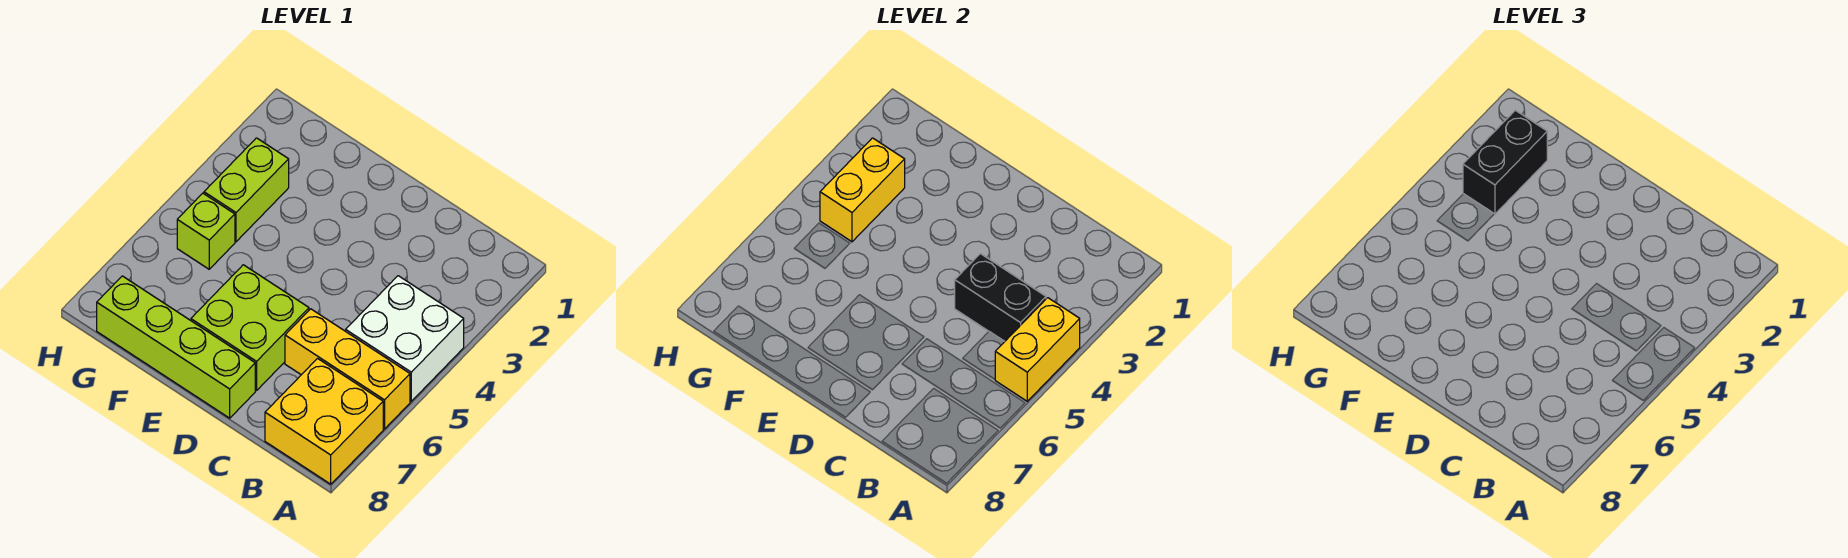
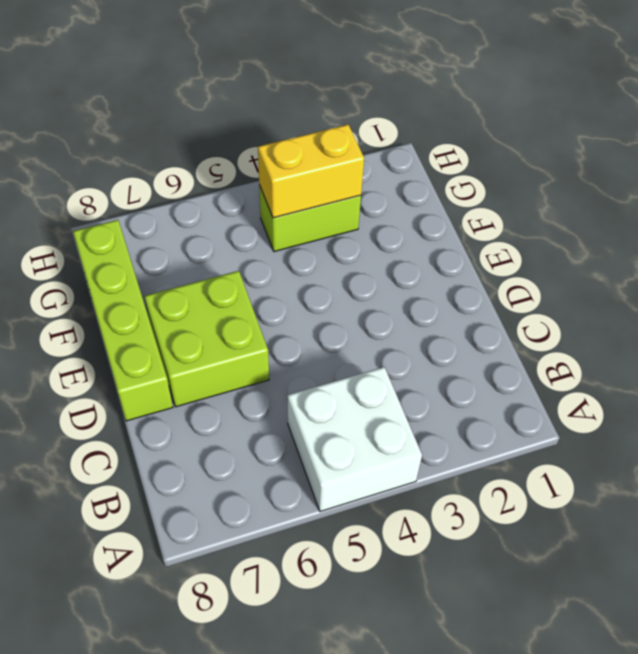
none -> yellow 1x3 brick [285,309,410,429]
none -> yellow 2x2 brick [265,359,383,484]

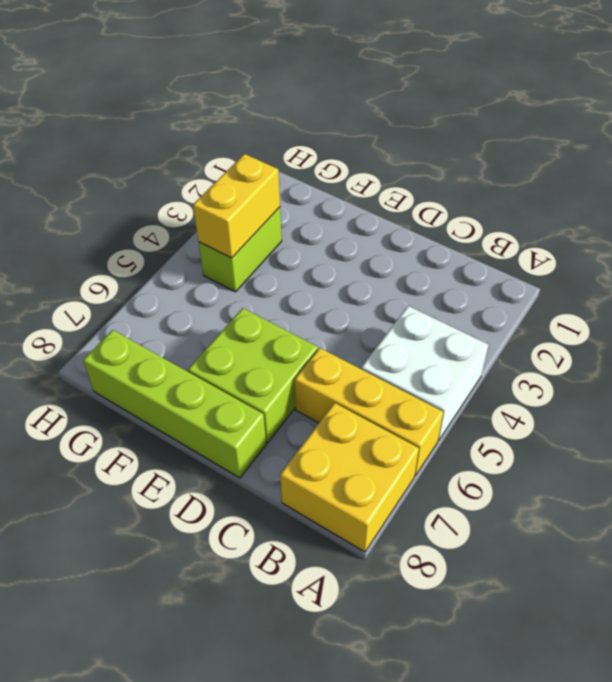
none -> lime 1x1 brick [177,193,235,269]
none -> yellow 1x2 brick [995,298,1080,401]

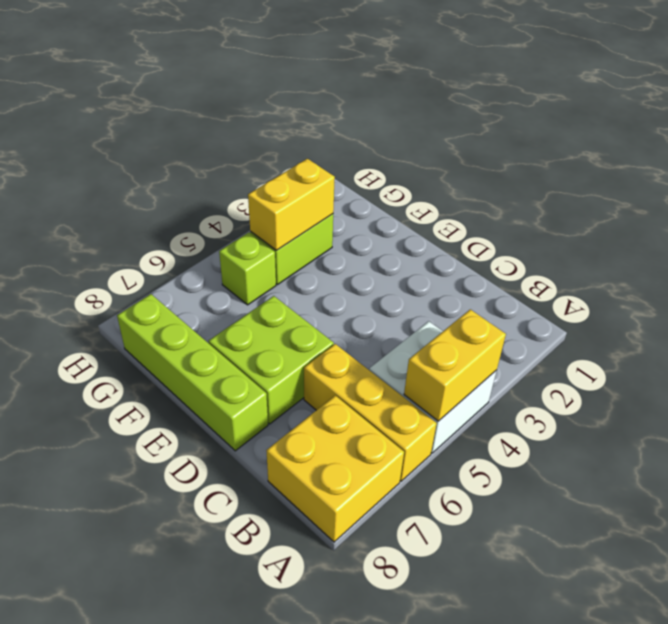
none -> black 1x2 brick [955,254,1046,341]
none -> black 1x2 brick [1463,110,1547,214]

